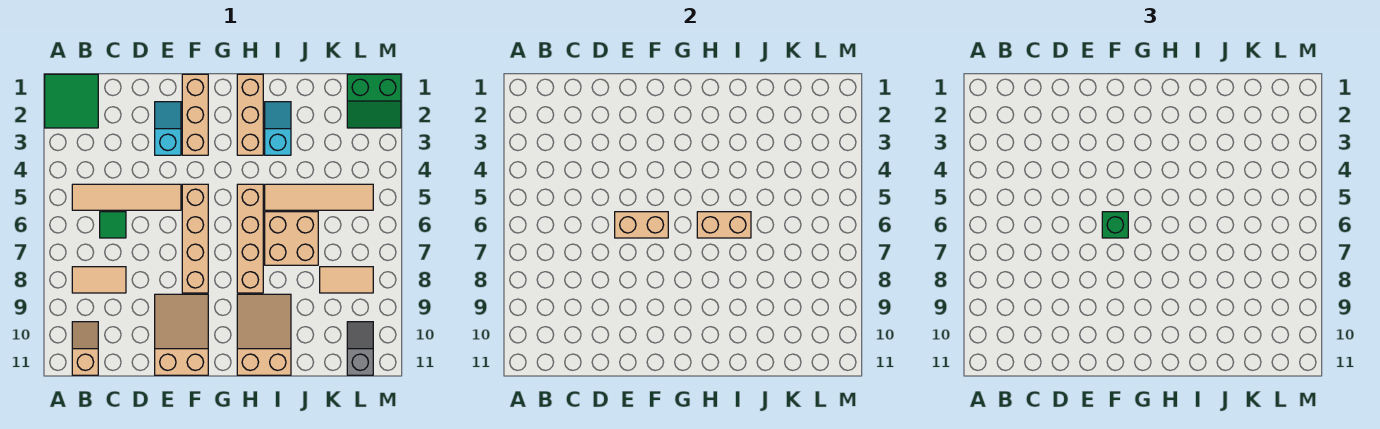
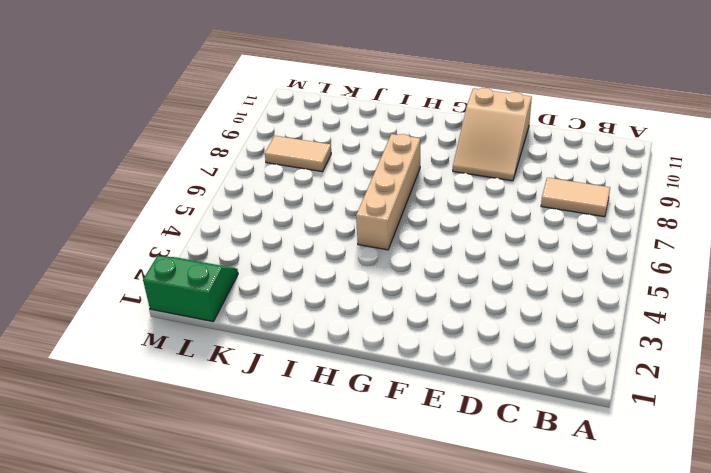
none -> green 2x2 tile [45,74,98,128]
none -> tan 1x4 tile [72,184,181,210]
none -> tan 1x2 slope [72,322,98,375]

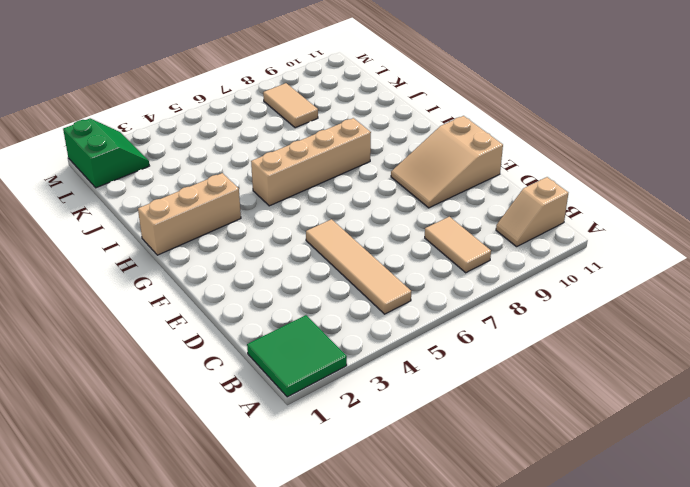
none -> green 1x1 tile [100,212,126,238]
none -> cyan 1x2 slope [155,102,181,155]
none -> tan 1x3 brick [182,74,208,155]

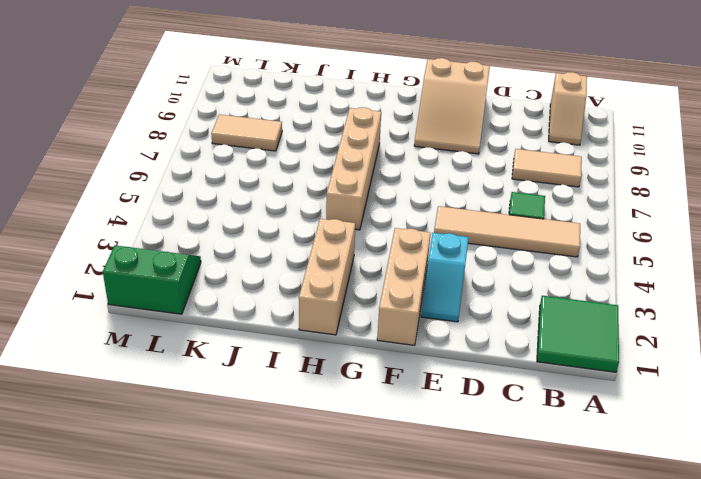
none -> tan 1x4 brick [182,184,208,293]
none -> tan 2x3 slope [237,294,291,375]
none -> cyan 1x2 slope [265,102,291,155]

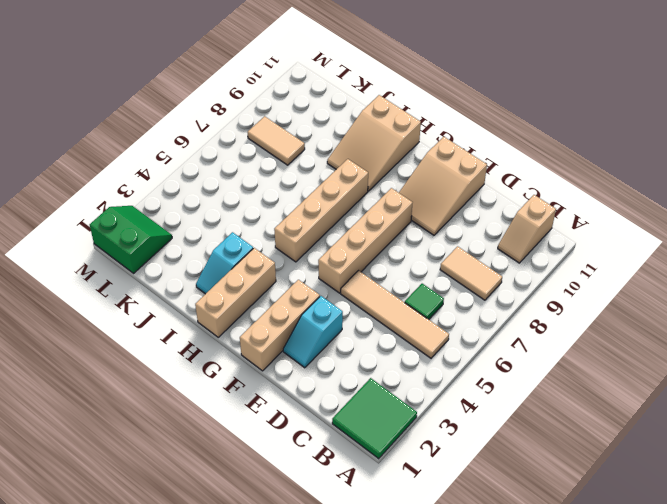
none -> tan 1x4 tile [265,184,373,210]
none -> tan 2x2 brick [265,212,318,265]
none -> grey 1x2 slope [347,322,373,375]

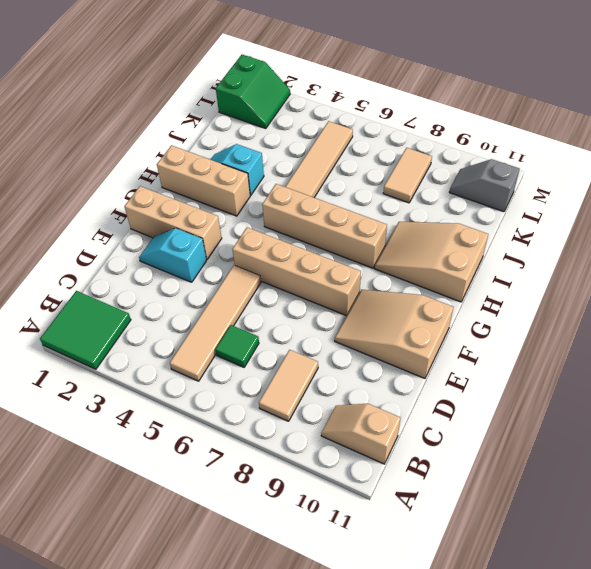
none -> tan 2x2 brick [265,212,318,265]
none -> tan 1x2 brick [615,212,668,238]
none -> tan 1x2 brick [697,212,751,238]

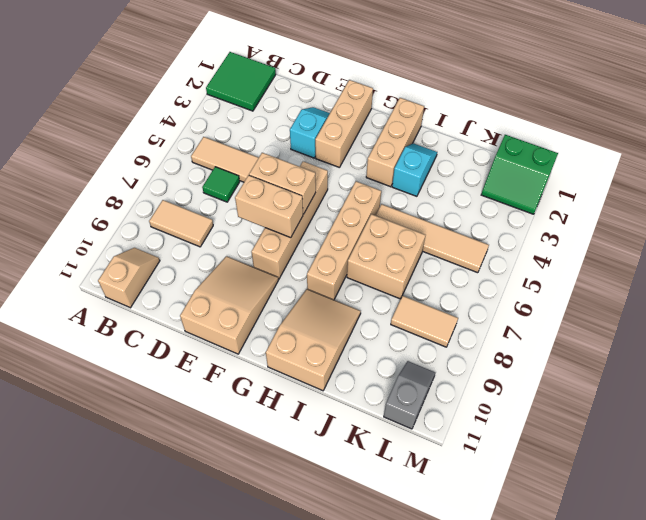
tan 1x2 brick [235,175,303,238] -> tan 1x2 brick moved to [697,212,751,238]
none -> green 1x1 brick [1102,212,1128,238]

